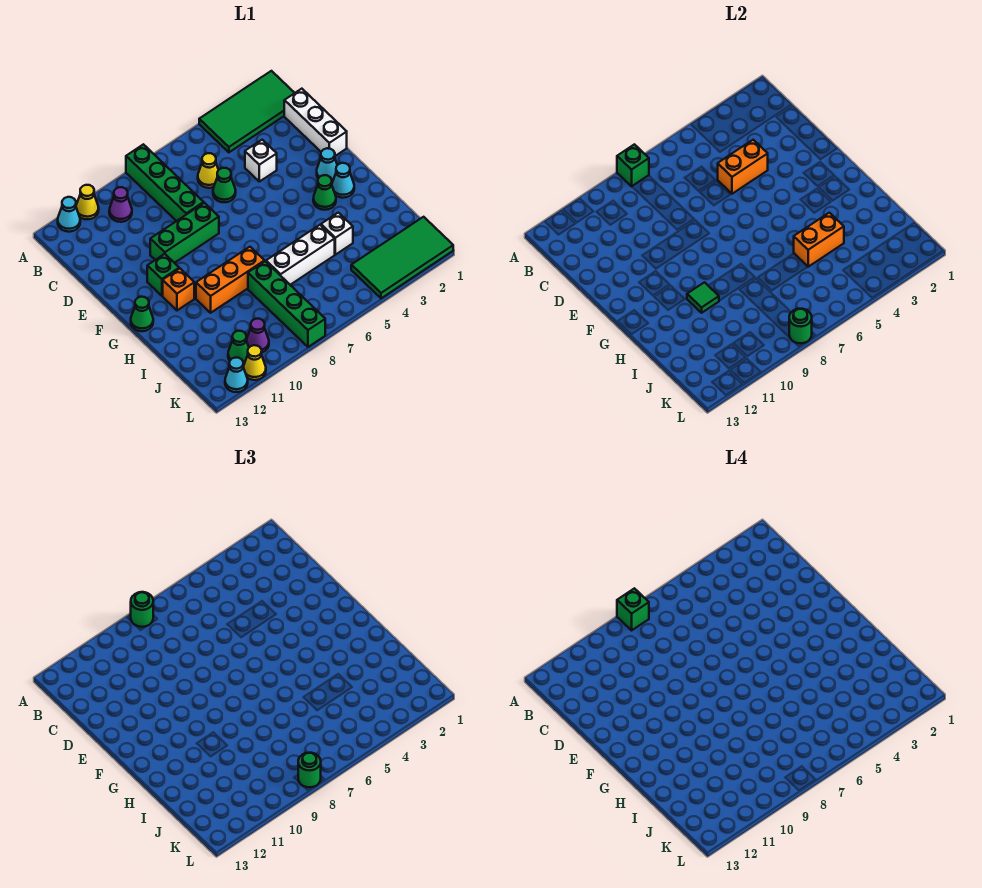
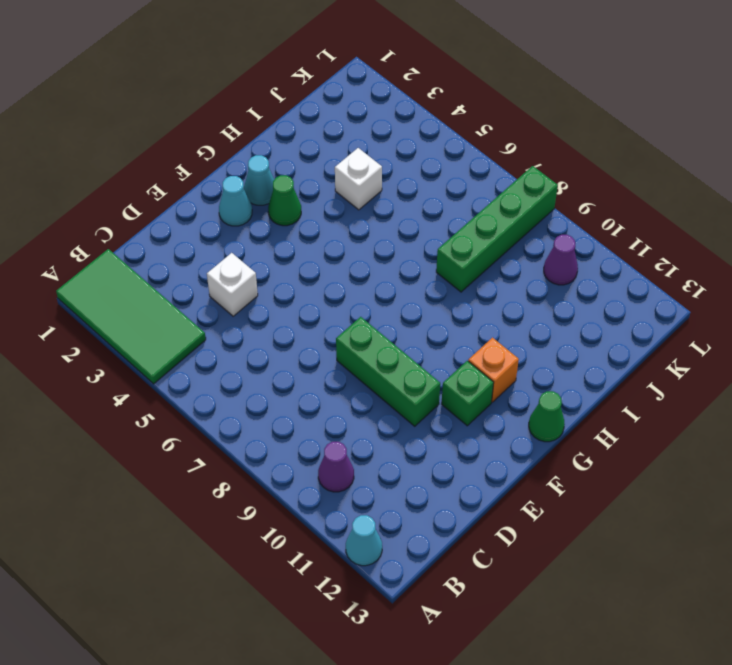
none -> green 1x4 brick [126,144,204,221]
none -> yellow 1x1 cone [76,185,99,219]
none -> white 1x3 brick [284,89,347,156]
none -> yellow 1x1 cone [198,153,218,188]

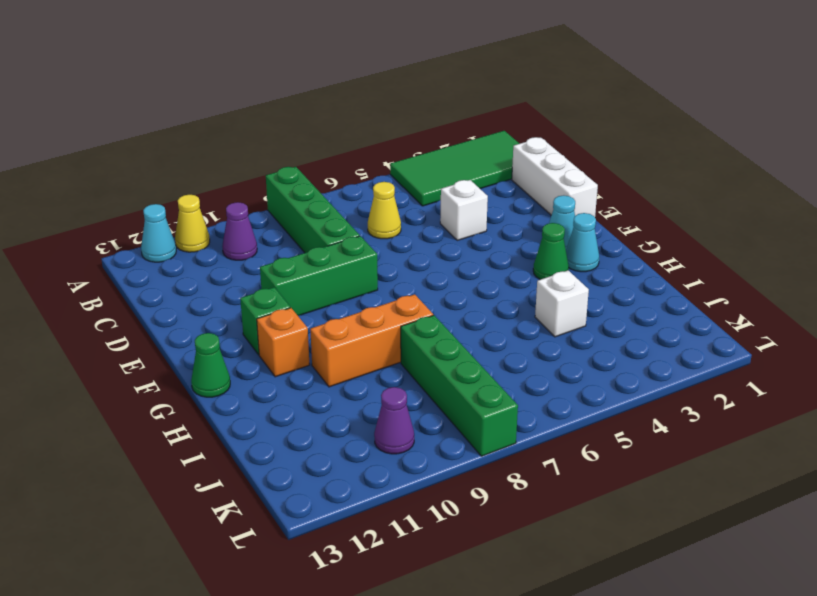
none -> green 1x1 cone [213,168,236,202]
none -> white 1x3 brick [266,225,335,285]
none -> green 2x4 tile [351,217,453,298]
none -> green 1x1 cone [228,331,249,365]

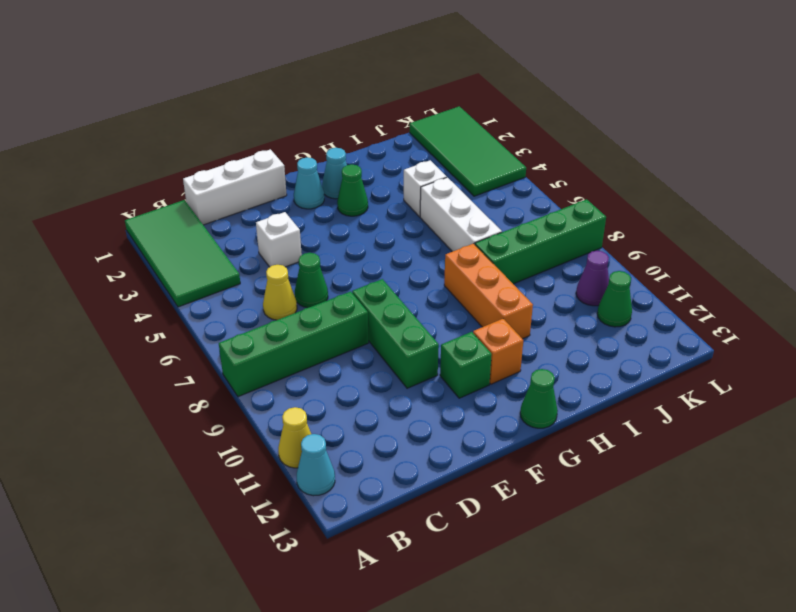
none -> purple 1x1 cone [109,187,132,222]
none -> yellow 1x1 cone [243,345,266,380]
none -> cyan 1x1 cone [225,358,248,392]
none -> green 1x1 brick [617,144,649,186]

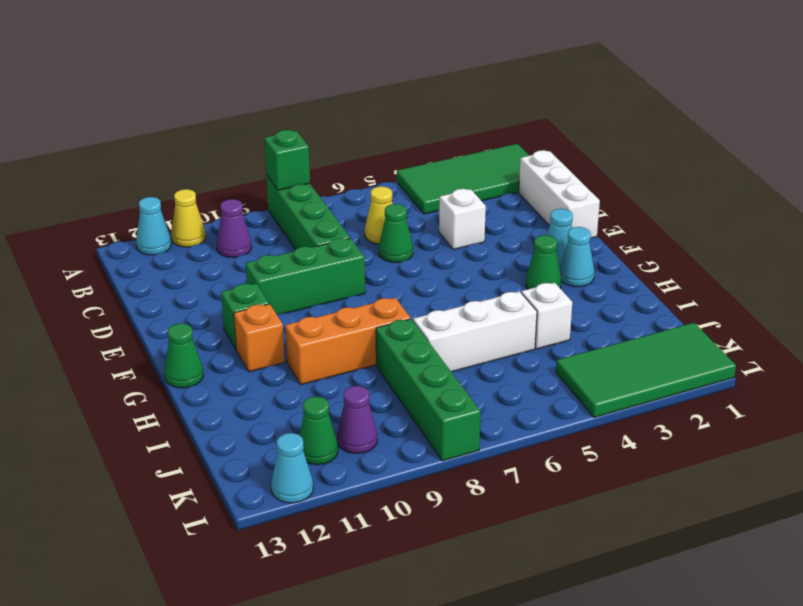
none -> yellow 1x1 cone [243,345,266,380]
none -> orange 1x2 brick [718,140,768,194]
none -> green 1x1 tile [687,282,719,313]
none -> orange 1x2 brick [794,213,844,267]

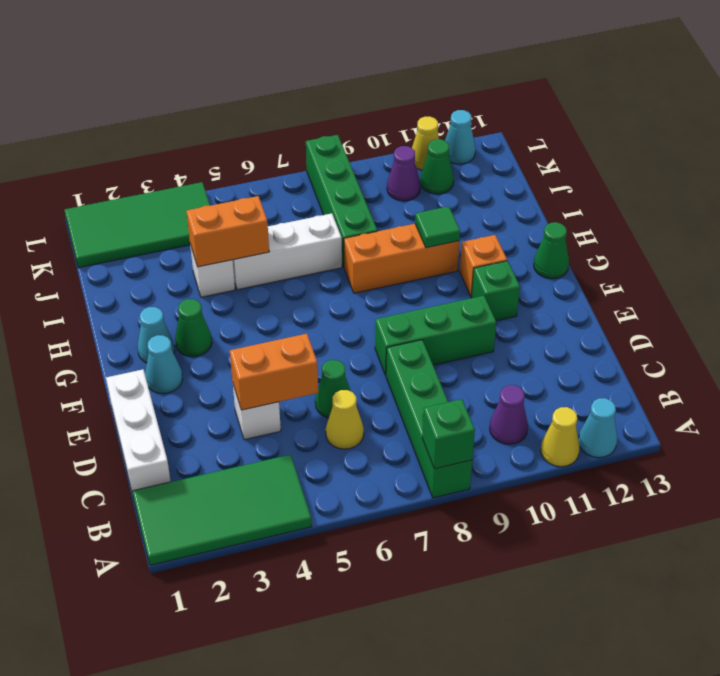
none -> green 1x1 round brick [789,309,812,343]
none -> green 1x1 round brick [131,592,153,627]
none -> green 1x1 round brick [298,753,321,787]
none -> green 1x1 brick [617,588,649,630]

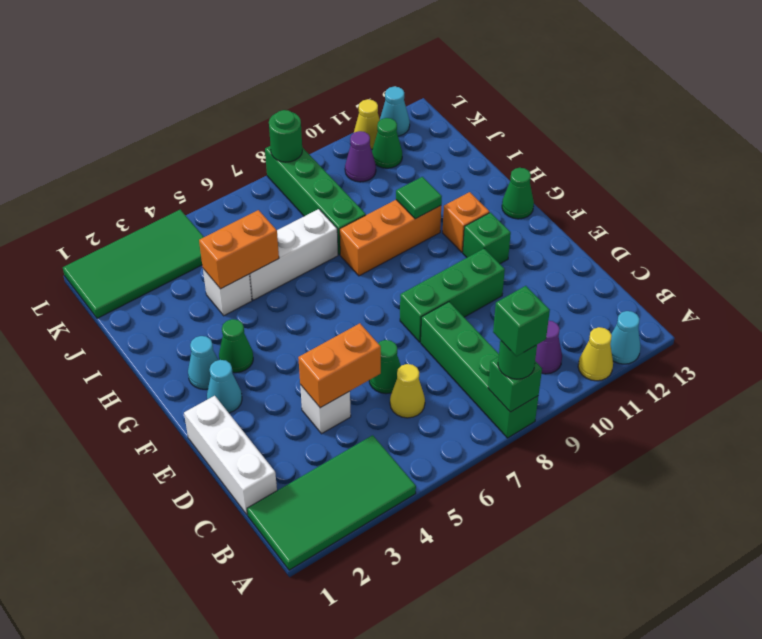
none -> green 1x1 round brick [298,753,321,787]

